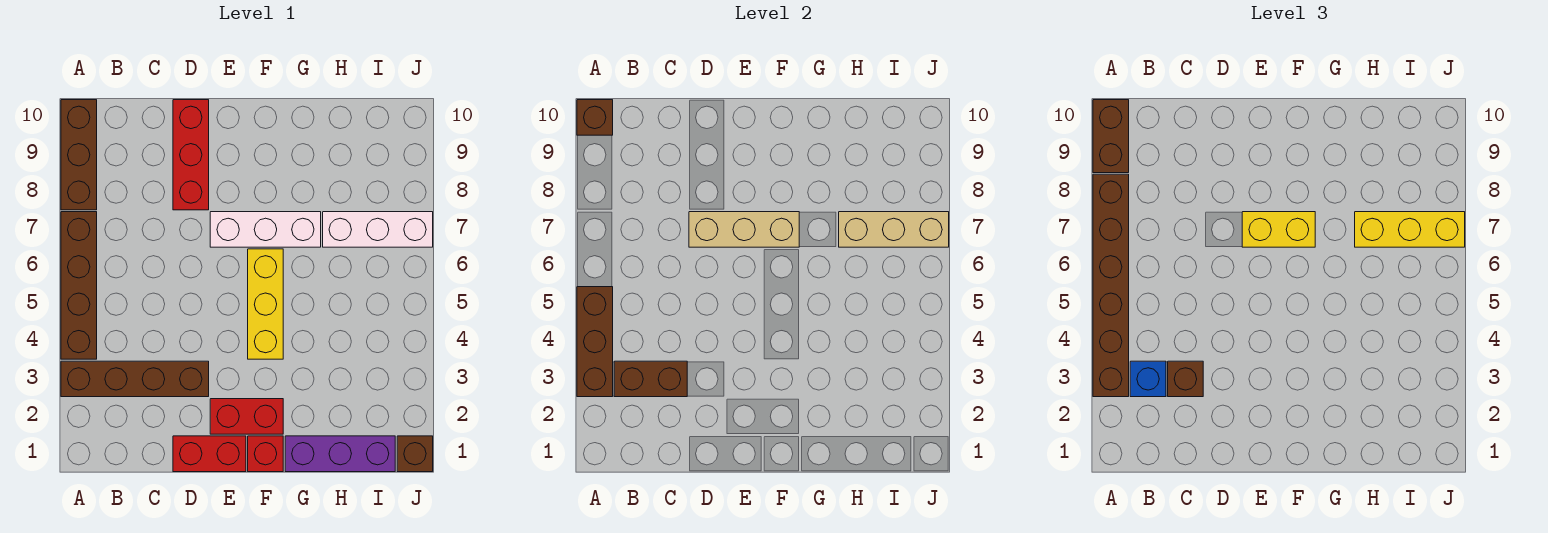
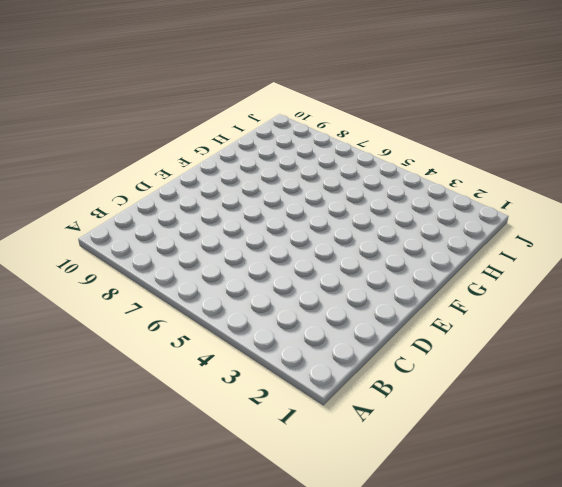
none -> brown 1x4 brick [61,361,209,397]
none -> brown 1x4 brick [61,212,97,359]
none -> brown 1x3 brick [61,100,97,210]

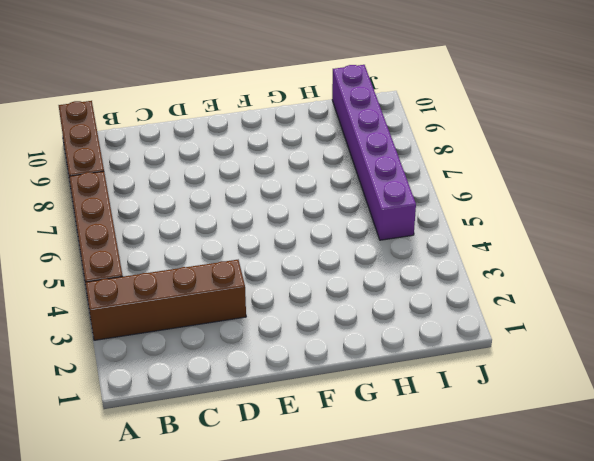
purple 1x6 brick [332,65,416,240] -> white 1x3 brick [323,212,433,247]
none -> red 1x2 brick [173,436,246,472]
none -> red 1x3 brick [173,100,209,210]
none -> red 1x2 brick [210,399,283,434]

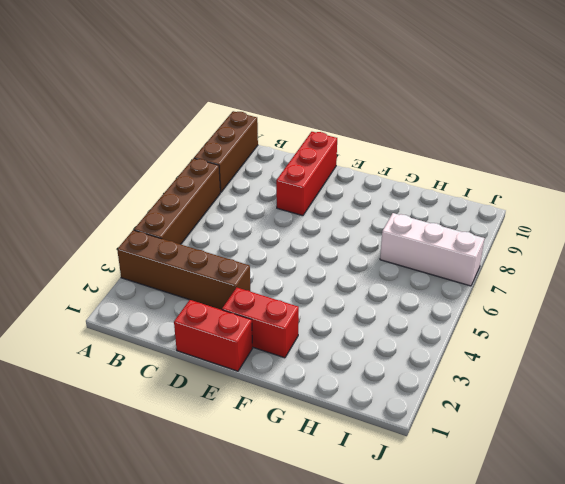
none -> white 1x3 brick [210,212,321,247]
none -> red 1x1 brick [248,436,283,472]
none -> yellow 1x3 brick [248,249,283,359]

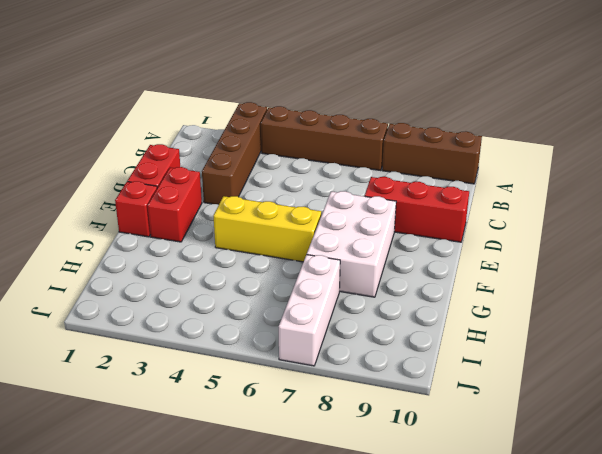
white 2x3 brick [307,191,396,297] -> white 1x3 brick [210,212,321,247]
none -> purple 1x3 brick [285,436,395,472]
none -> brown 1x1 brick [397,436,433,472]
none -> brown 1x3 brick [577,287,613,397]

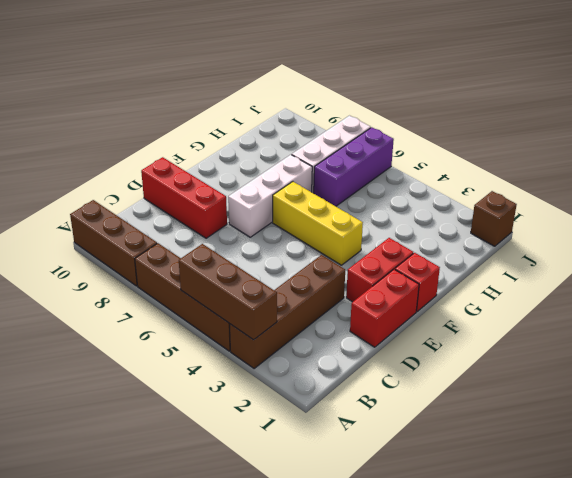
purple 1x3 brick [314,127,394,206] -> purple 1x3 brick moved to [285,436,395,472]
none -> brown 1x1 brick [577,100,613,135]
none -> brown 1x2 brick [614,361,687,397]
none -> tan 1x3 brick [689,212,799,247]

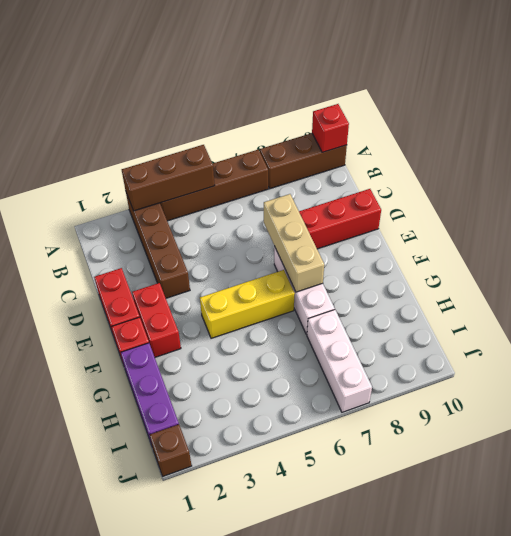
red 1x1 brick [312,104,349,152] -> brown 1x1 brick [577,100,613,135]
none -> brown 1x2 brick [614,361,687,397]
none -> tan 1x3 brick [839,212,949,247]
none -> brown 1x6 brick [1093,174,1129,397]

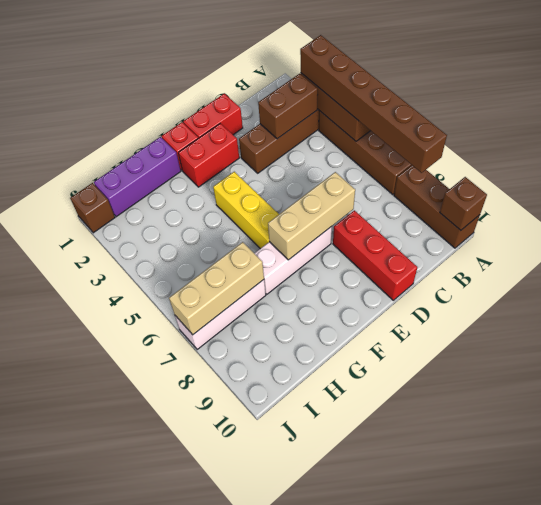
none -> brown 1x2 brick [1093,100,1129,173]
none -> blue 1x1 brick [1130,361,1166,397]
none -> brown 1x1 brick [1168,361,1203,397]

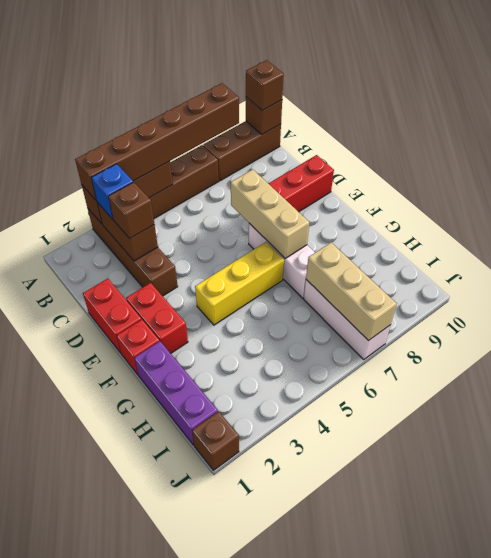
brown 1x1 brick [246,60,284,110] -> brown 1x2 brick [1093,100,1129,173]
none -> yellow 1x2 brick [1242,212,1315,247]
none -> yellow 1x3 brick [1355,212,1465,247]

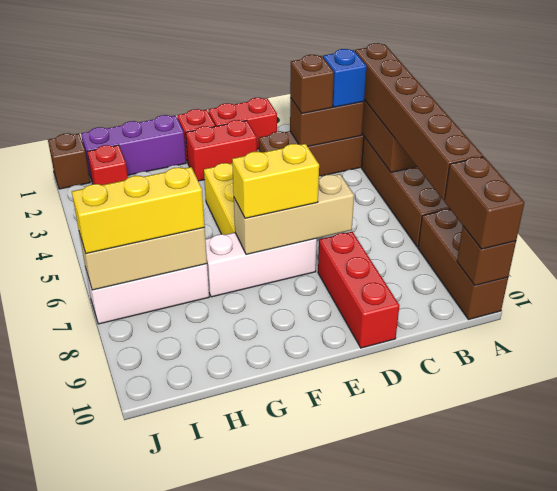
red 1x1 brick [87,145,128,185] -> none

